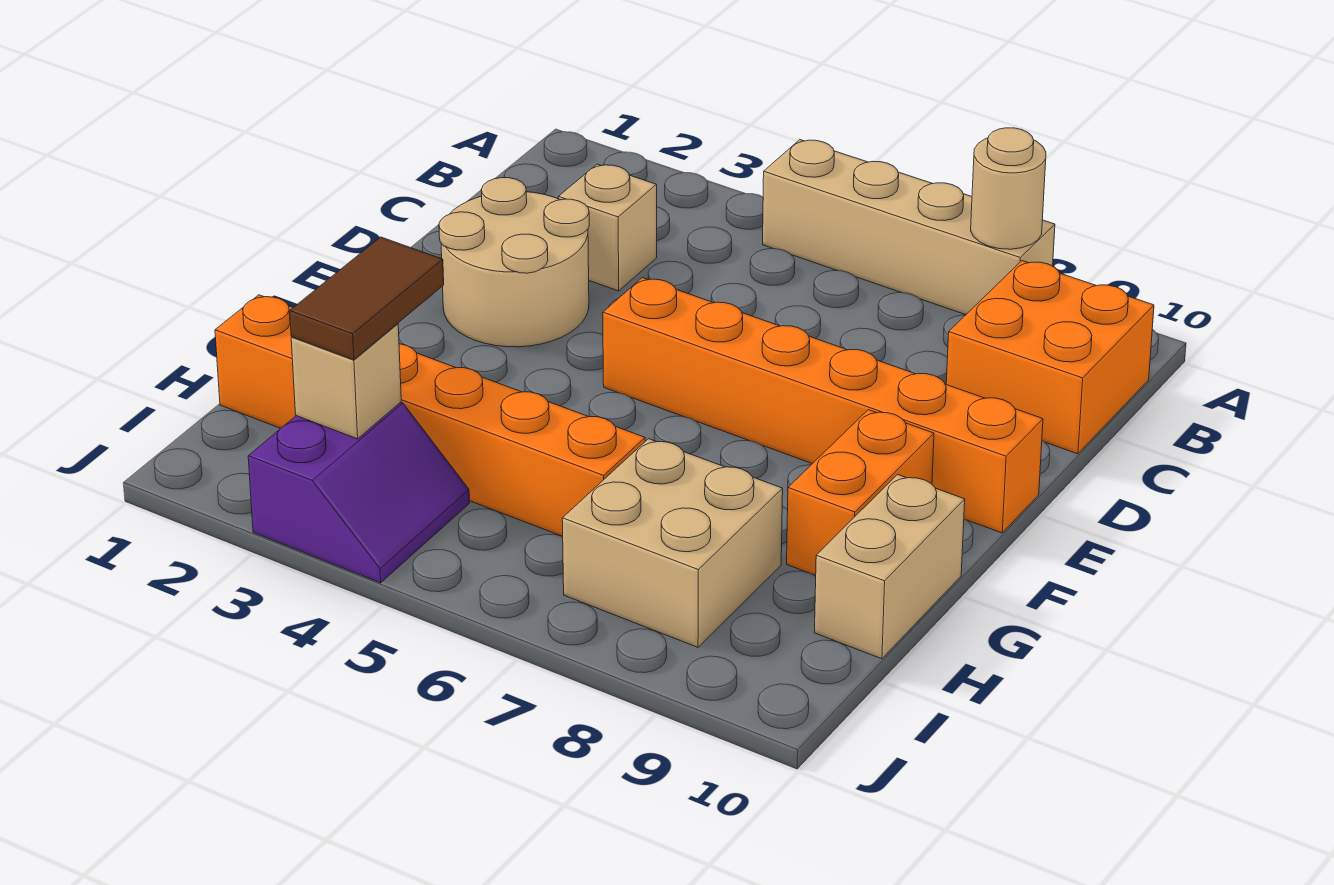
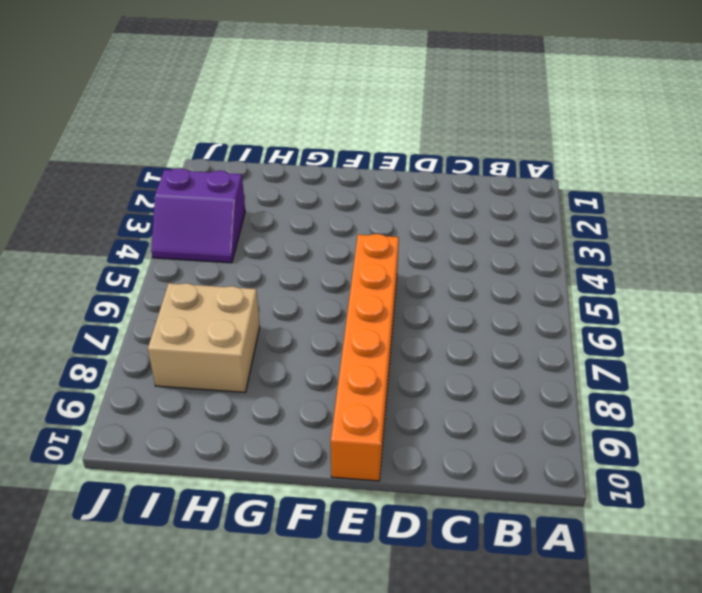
none -> tan 1x4 brick [763,140,1055,315]
none -> orange 2x2 brick [946,261,1154,454]
none -> tan 1x1 brick [558,164,657,291]

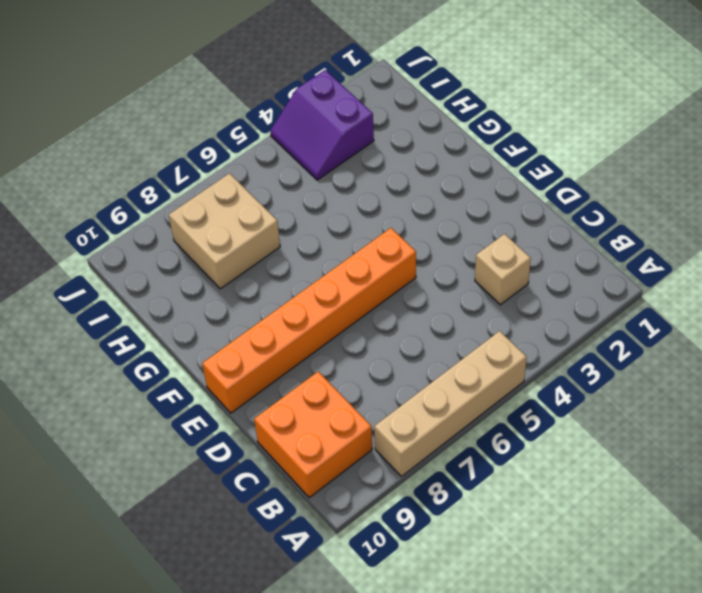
none -> tan 2x2 round brick [439,178,589,347]
none -> orange 1x2 brick [787,410,934,575]
none -> tan 1x2 brick [814,475,965,659]

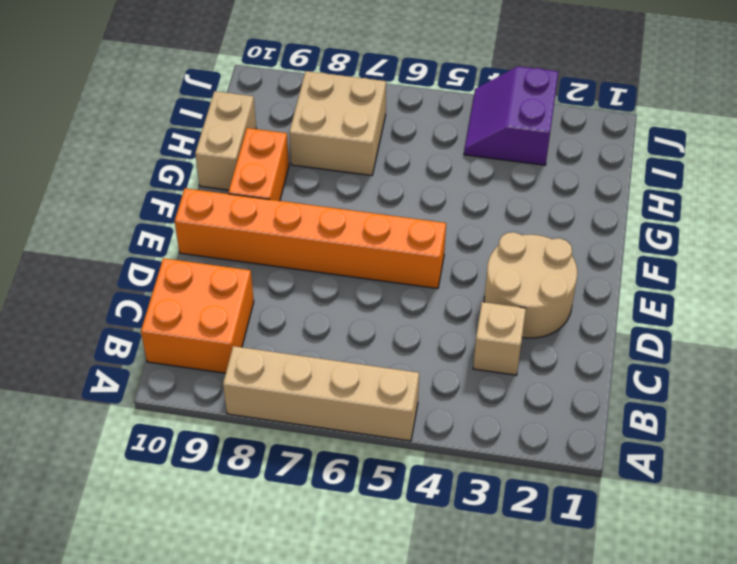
none -> orange 1x6 brick [215,295,645,536]
none -> tan 1x1 round brick [971,128,1046,249]
none -> tan 1x1 brick [291,324,401,439]

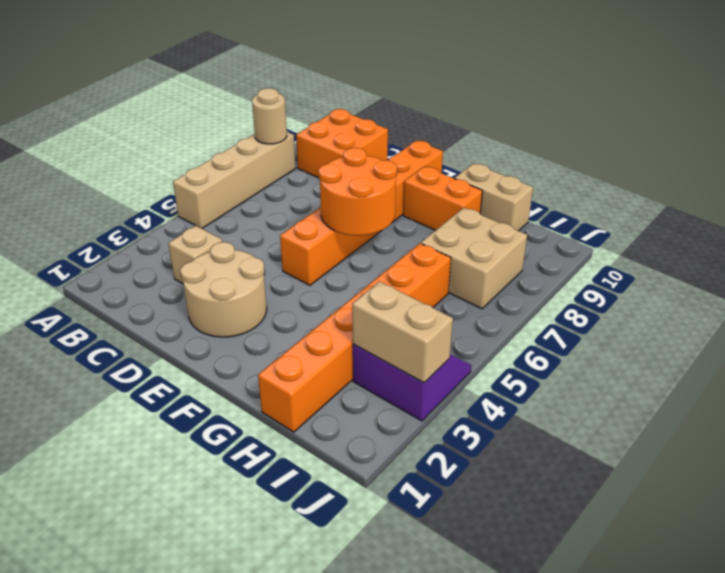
orange 2x2 round brick [319,148,397,236] -> none
tan 1x2 brick [352,281,453,383] -> tan 1x1 brick [291,324,401,439]
none -> brown 1x2 tile [290,237,444,360]

